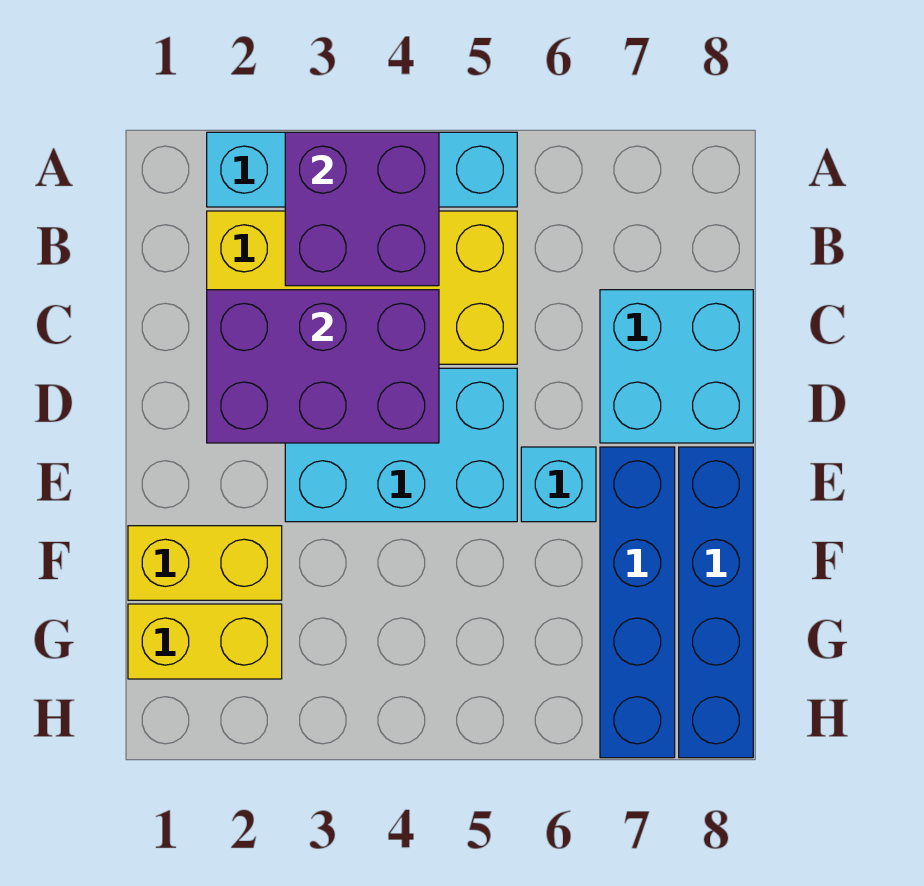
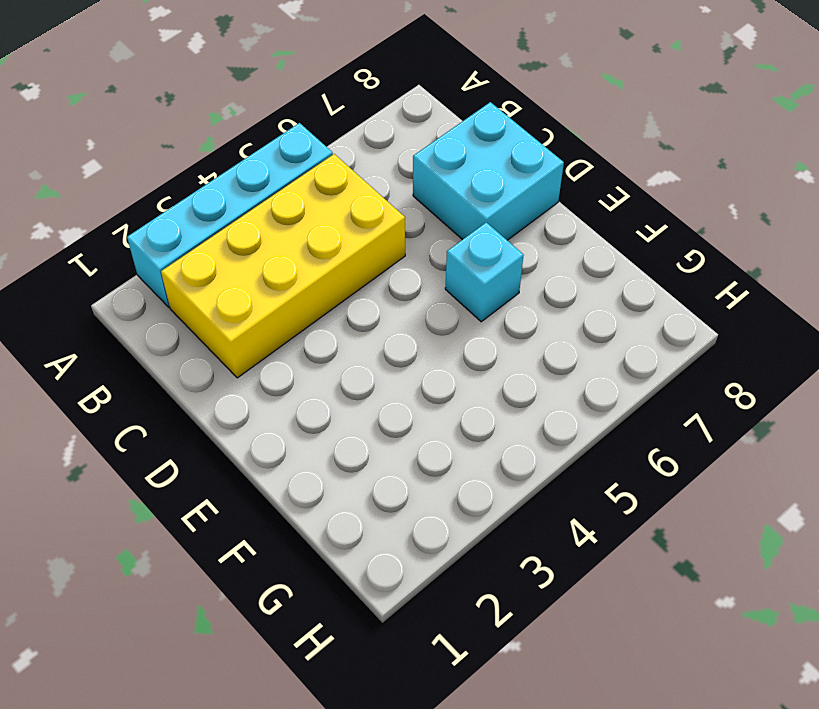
none -> cyan 2x3 brick [285,368,517,522]
none -> blue 1x4 brick [600,447,675,758]

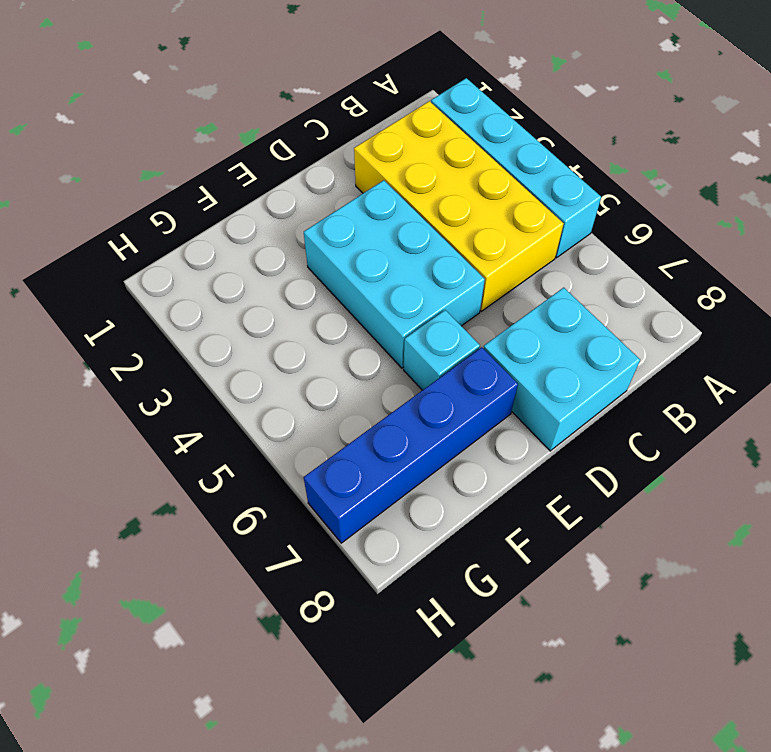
none -> blue 1x4 brick [679,447,753,758]
none -> yellow 1x2 brick [128,526,282,600]

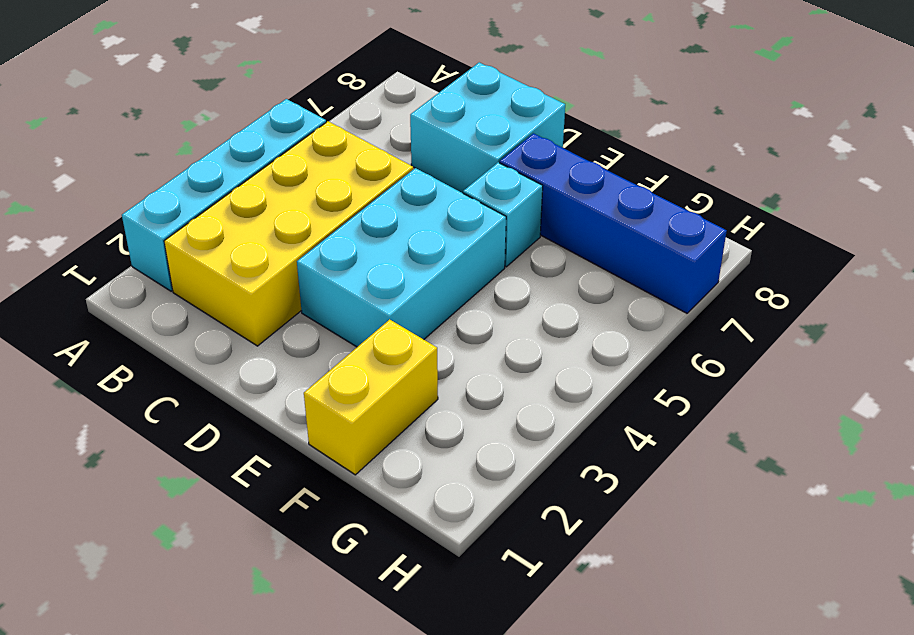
none -> blue 1x4 brick [679,447,753,758]
none -> yellow 1x2 brick [128,604,282,679]

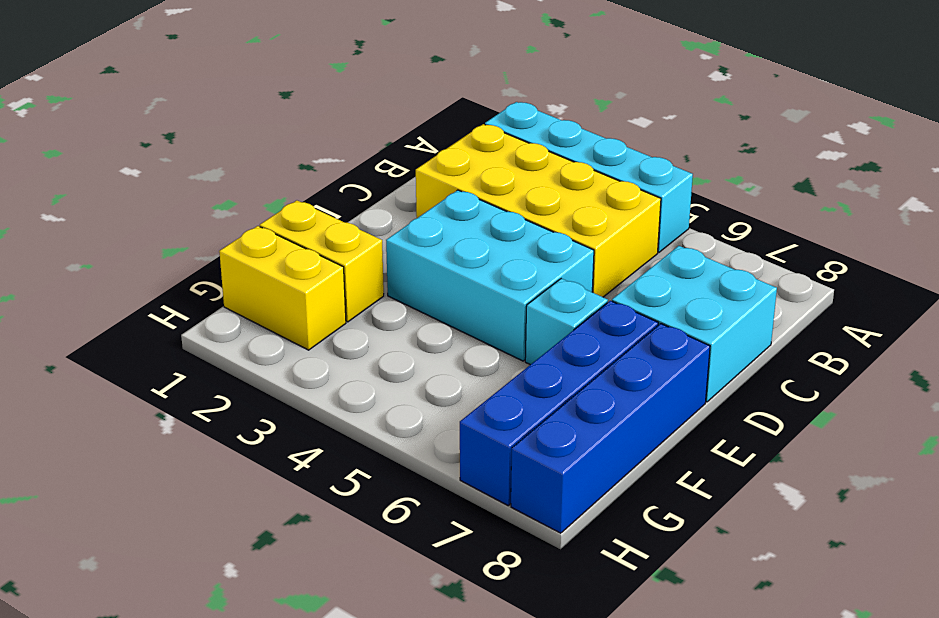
none -> purple 2x2 brick [285,132,439,286]
none -> purple 2x3 brick [207,290,439,443]

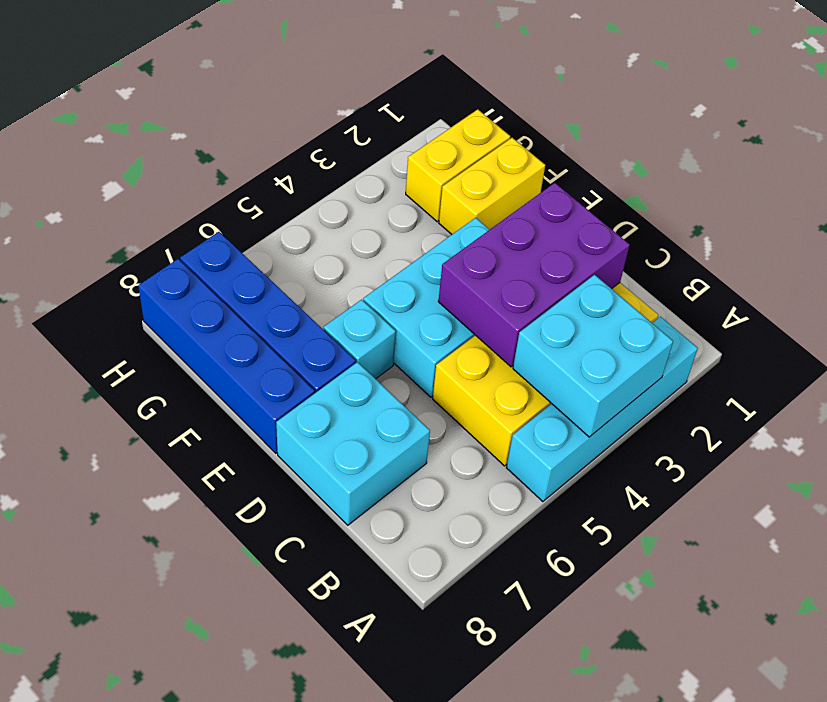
cyan 2x2 brick [513,275,673,437] -> purple 2x2 brick [285,132,439,286]

